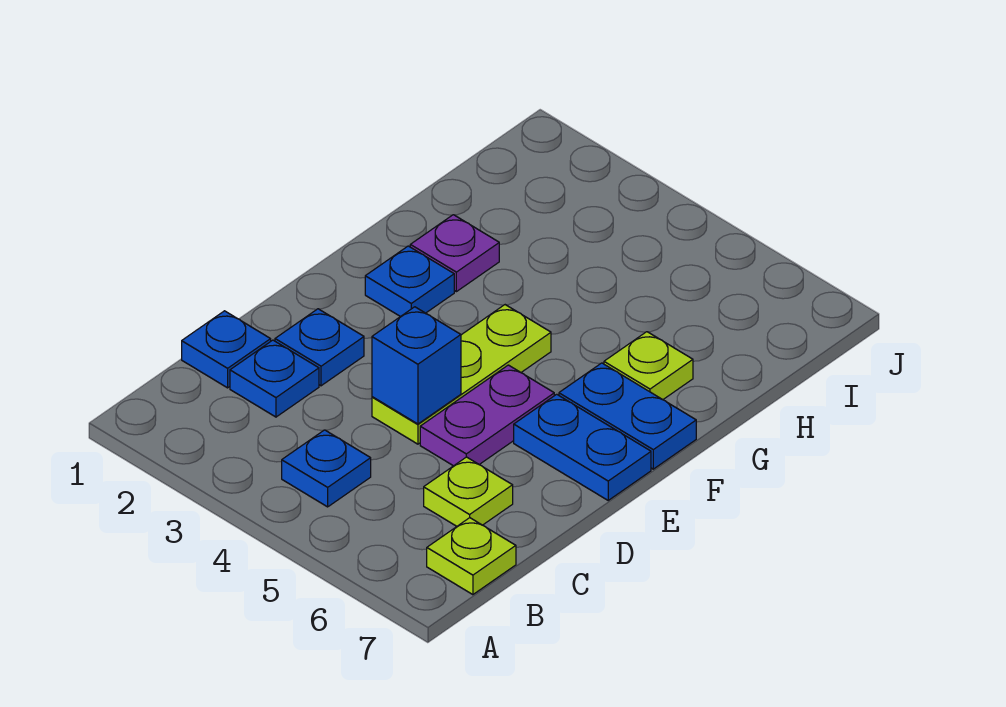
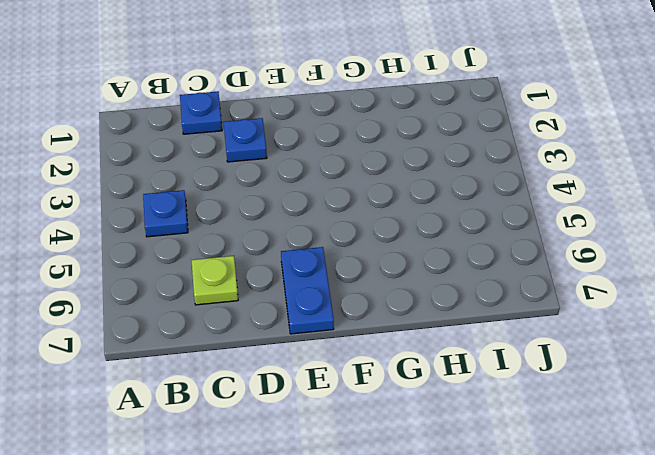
none -> lime 1x1 plate [427,518,516,595]
none -> blue 1x1 plate [230,340,319,417]
none -> lime 1x3 plate [372,305,551,444]

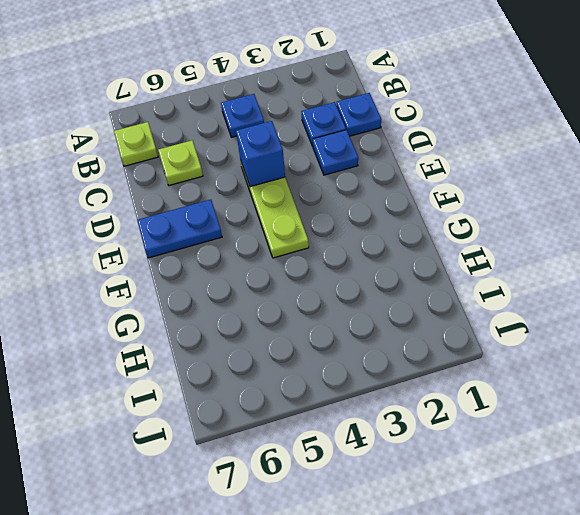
none -> purple 1x2 plate [420,365,554,466]
none -> blue 1x1 plate [365,246,454,317]
none -> blue 1x2 plate [559,363,696,469]

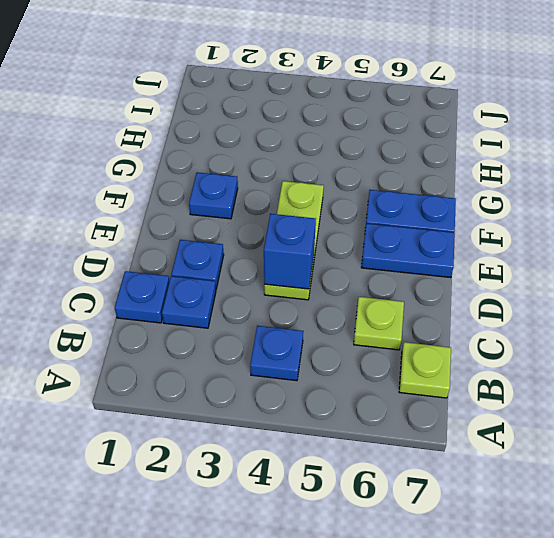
none -> purple 1x2 plate [420,365,554,466]
none -> purple 1x1 plate [410,215,499,292]
none -> lime 1x1 plate [604,332,693,400]

